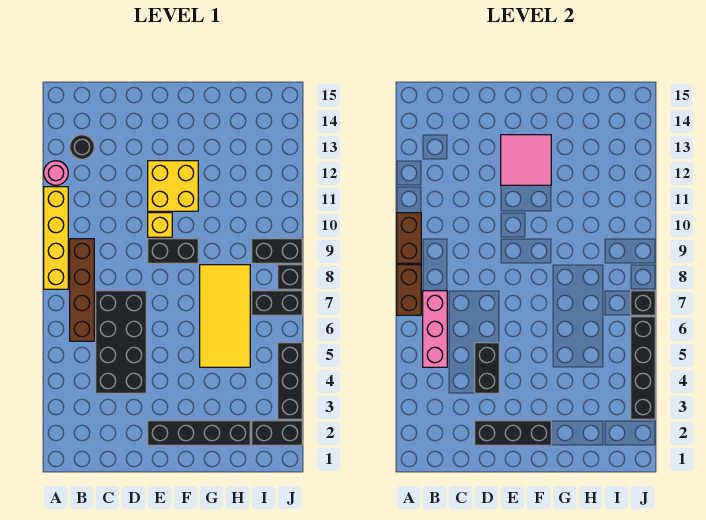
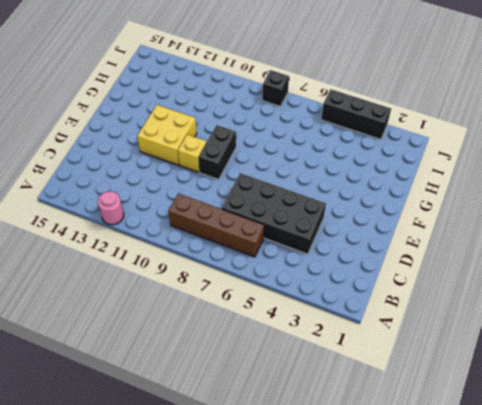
none -> yellow 1x4 brick [44,187,68,289]
none -> black 1x1 round brick [70,135,94,159]
none -> black 1x4 brick [148,421,250,445]

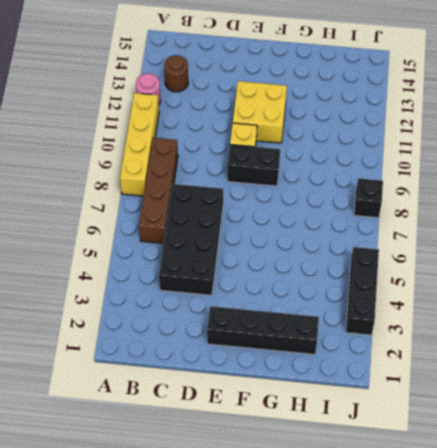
brown 1x1 round brick [164,55,188,92] -> black 1x1 round brick [70,135,94,159]
none -> yellow 2x4 tile [200,265,250,367]
none -> black 1x2 brick [252,421,302,445]
none -> black 1x2 brick [252,291,302,315]

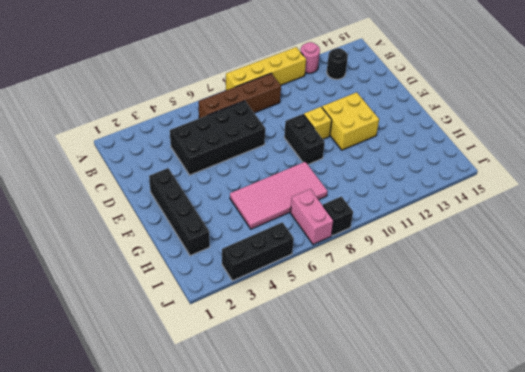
pink 2x4 tile [230,162,328,229] -> yellow 2x4 tile [200,265,250,367]
pink 1x2 brick [290,189,334,244] -> black 1x2 brick [252,291,302,315]
none -> black 1x2 brick [252,421,302,445]
none -> black 1x2 brick [252,239,302,263]
none -> brown 1x2 brick [397,265,421,315]

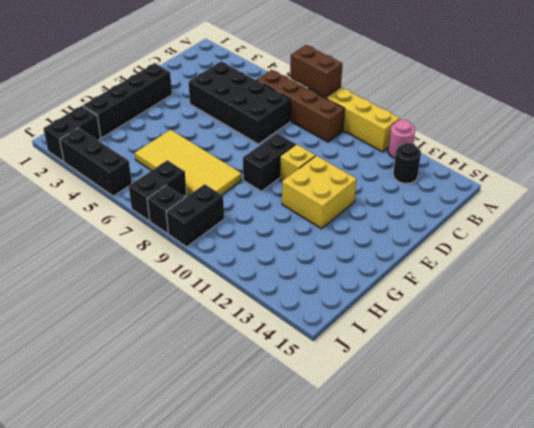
none -> brown 1x2 brick [397,213,421,263]
none -> pink 1x3 brick [423,291,447,367]
none -> black 1x3 brick [475,421,551,445]

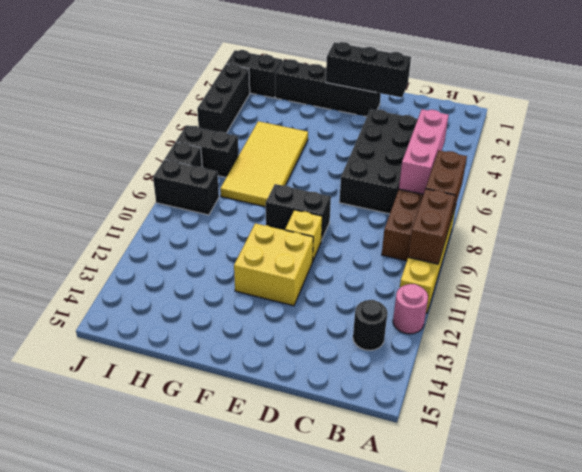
none -> black 1x2 brick [475,343,499,393]
none -> pink 2x2 tile [501,135,551,185]
none -> black 1x4 brick [631,317,655,419]

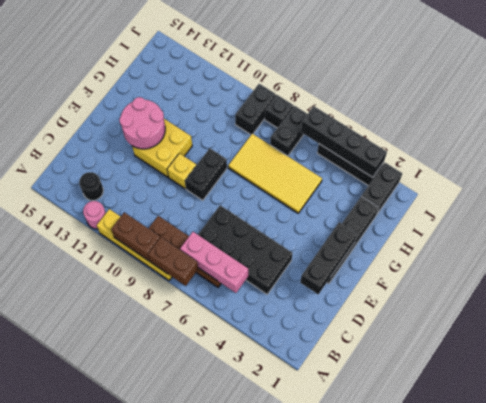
pink 2x2 round brick [119,97,165,149] -> pink 2x2 tile [501,135,551,185]
none -> black 1x2 brick [475,343,499,393]
none -> black 1x1 brick [631,291,655,315]

